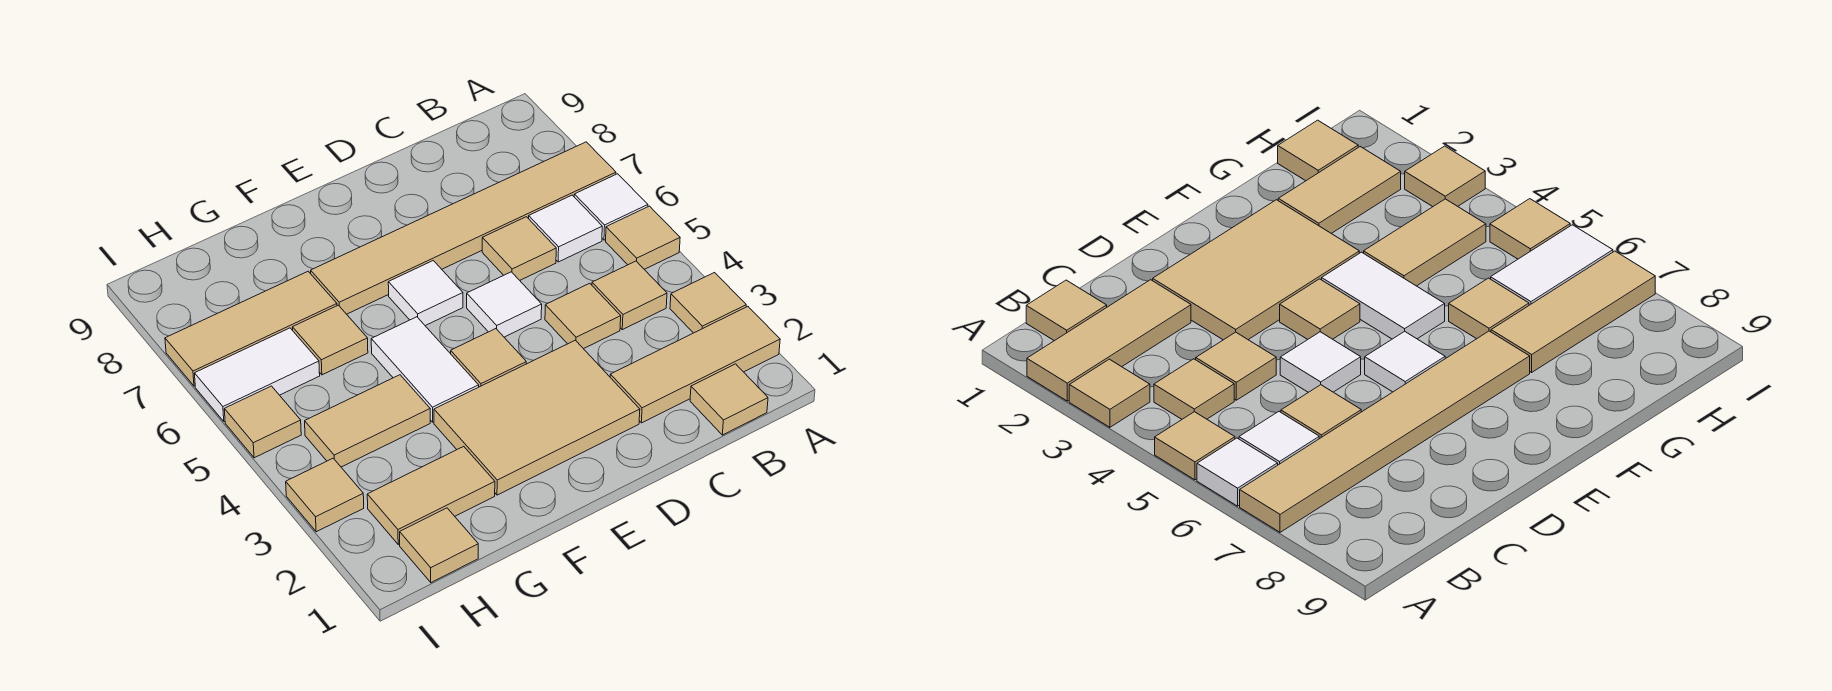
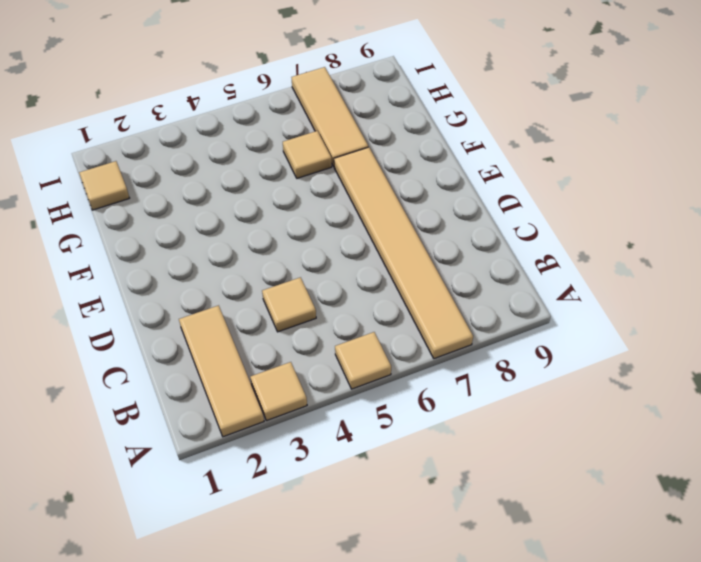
none -> white 1x1 tile [574,174,648,240]
none -> tan 1x1 tile [690,364,768,435]
none -> tan 1x1 tile [592,261,667,330]

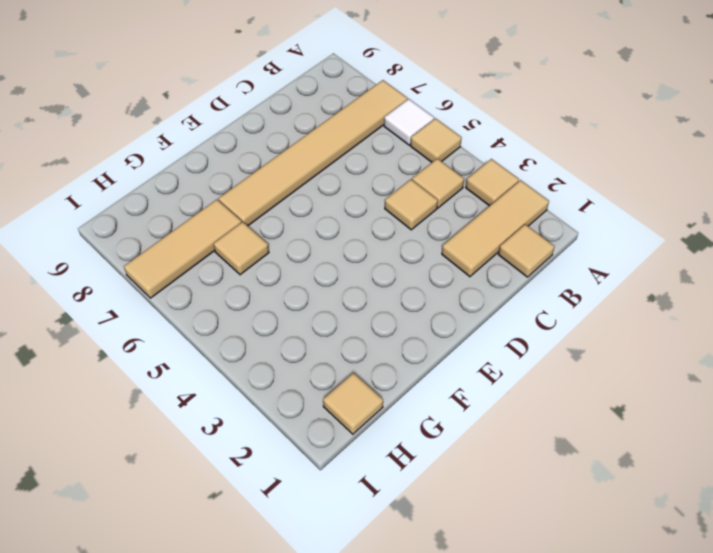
none -> white 1x1 tile [529,195,602,262]
none -> tan 1x1 tile [482,217,556,280]
none -> tan 2x3 tile [434,340,640,495]

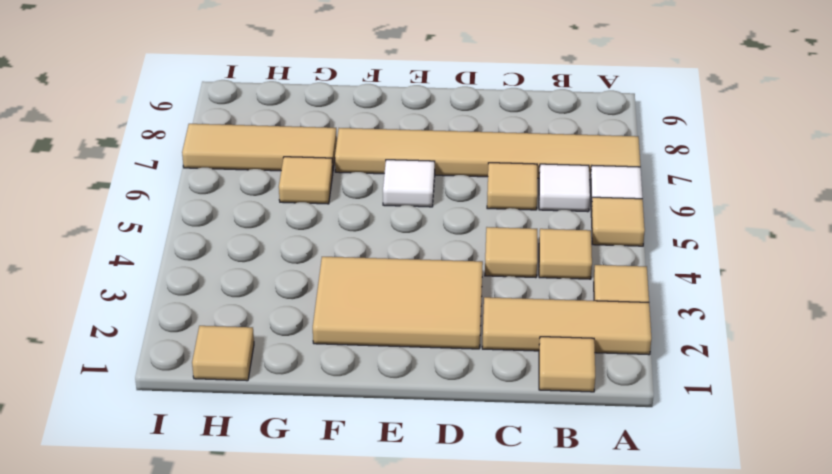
none -> white 1x1 tile [467,272,542,337]
none -> tan 1x1 tile [451,329,526,387]
none -> white 1x2 tile [371,317,479,422]

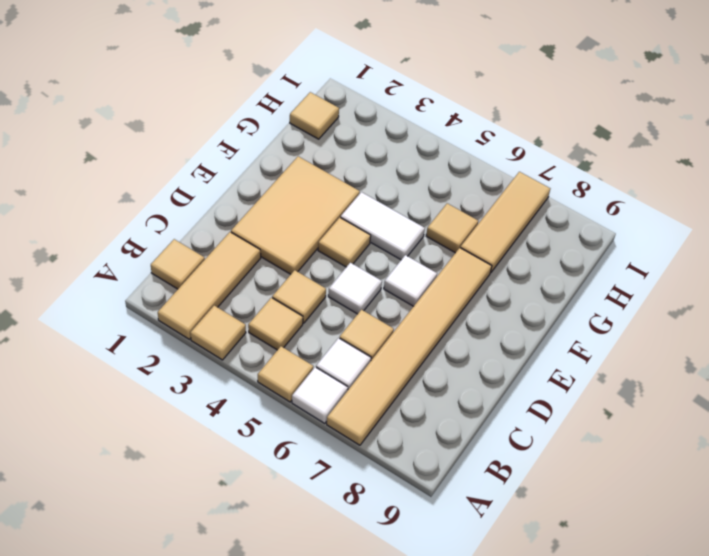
none -> tan 1x2 tile [367,447,495,544]
none -> tan 1x2 tile [305,375,430,467]
none -> white 1x2 tile [195,328,320,422]

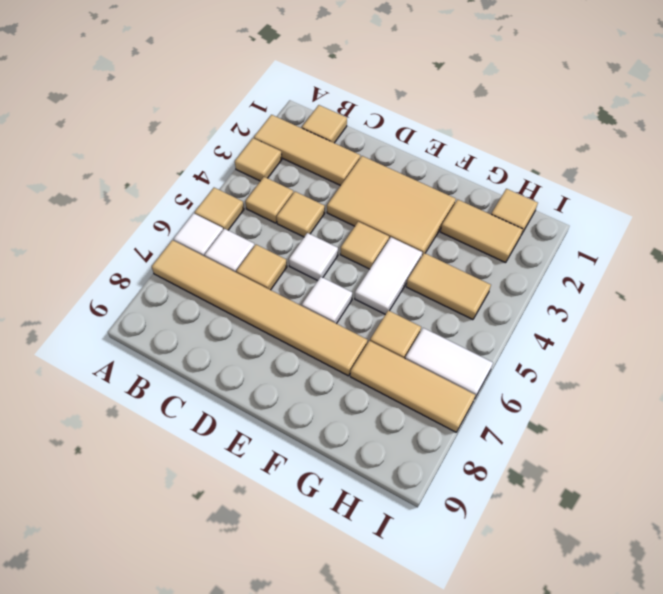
none -> tan 1x1 tile [286,458,364,532]
none -> tan 1x1 tile [224,386,301,458]

